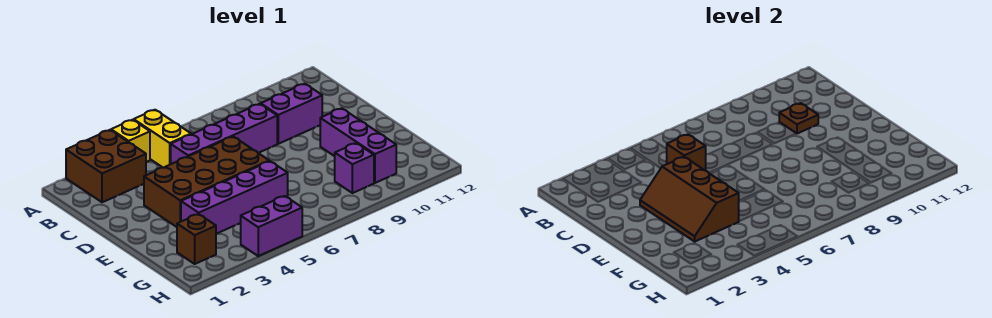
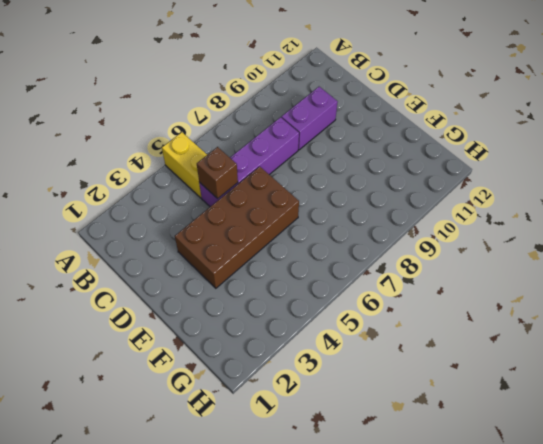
none -> brown 2x2 brick [66,130,146,202]
none -> yellow 1x1 brick [111,120,150,162]
none -> purple 1x3 brick [320,108,396,183]

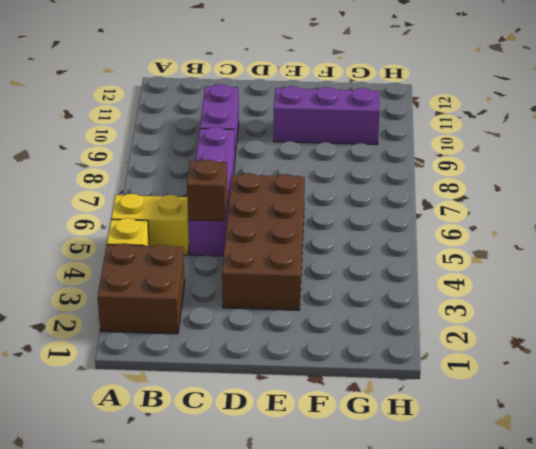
none -> purple 1x4 brick [181,161,288,234]
none -> brown 1x1 brick [177,214,216,264]
none -> purple 1x1 brick [335,143,374,193]

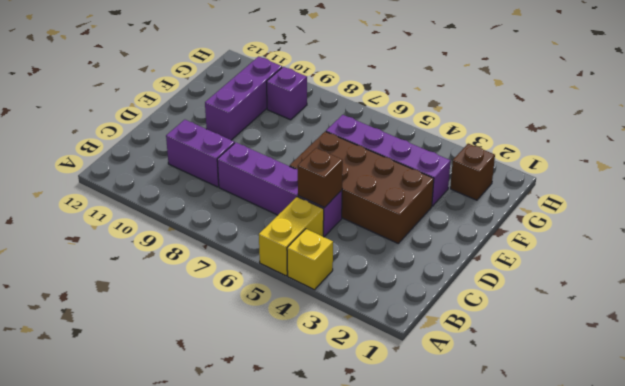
none -> brown 2x2 brick [66,130,146,202]
none -> purple 1x2 brick [241,196,302,256]
none -> brown 1x1 plate [779,103,818,134]

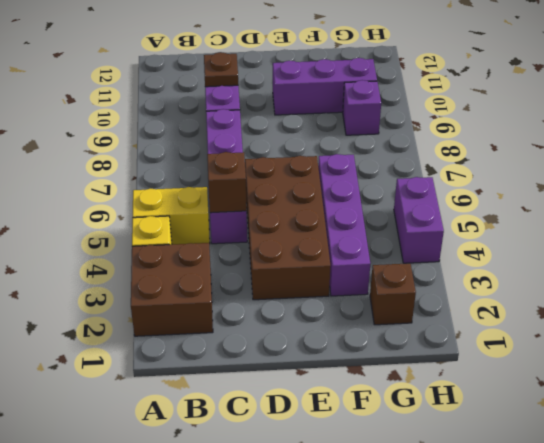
none -> brown 2x3 slope [640,157,739,241]

